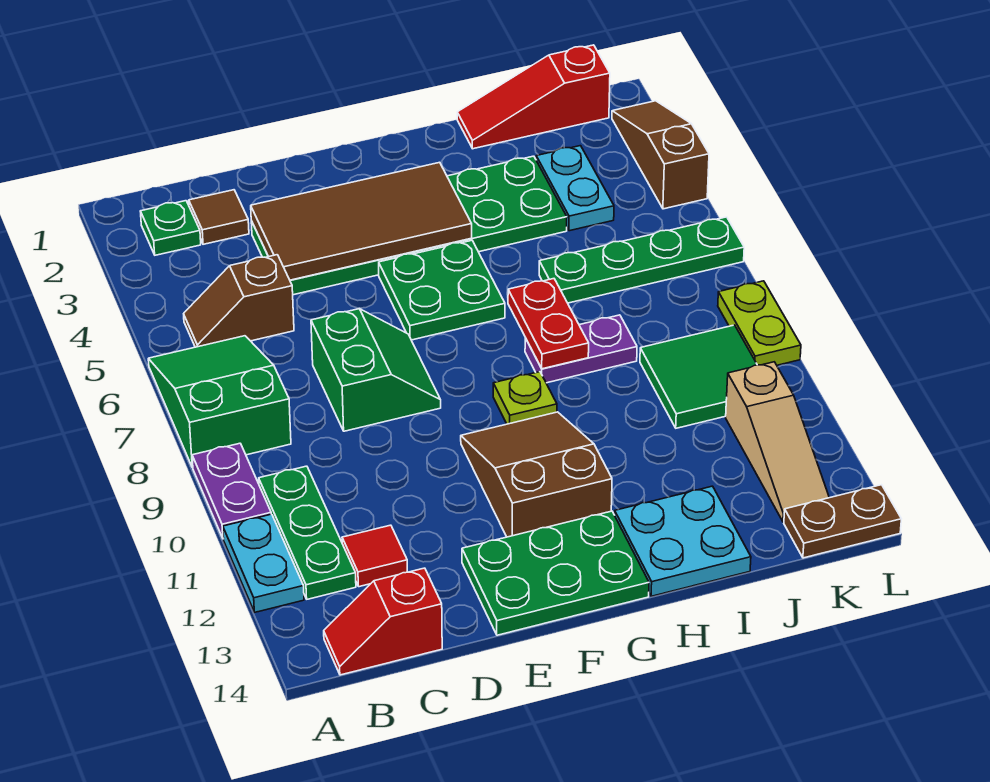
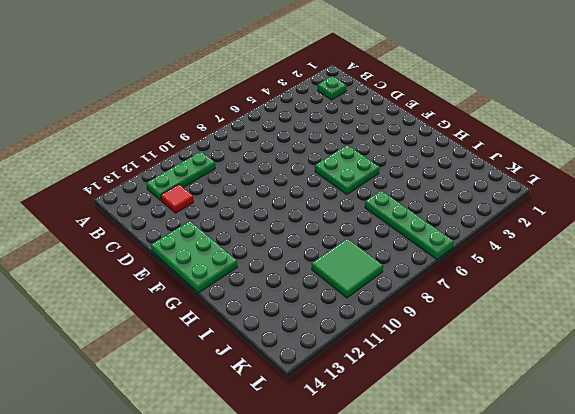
none -> green 2x3 slope [148,336,291,468]
none -> purple 1x2 plate [192,443,271,539]
none -> cyan 1x2 plate [223,514,304,612]

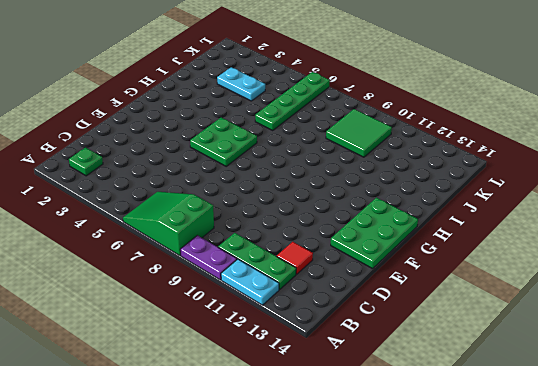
none -> brown 1x2 slope [184,255,294,347]
none -> red 1x2 slope [324,568,442,675]
none -> brown 1x1 tile [189,190,249,244]

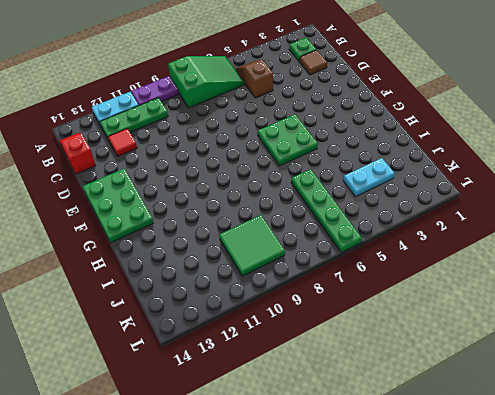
none -> green 2x6 plate [251,156,567,295]
none -> green 2x2 slope [311,309,441,431]
none -> brown 2x3 slope [461,412,612,537]

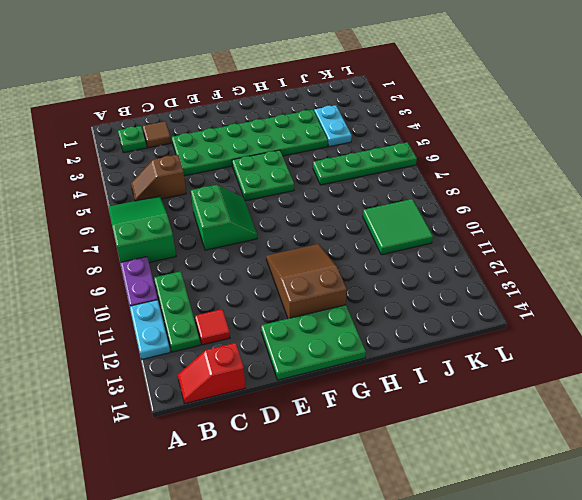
none -> lime 1x1 plate [493,372,557,424]
none -> purple 1x2 plate [525,315,637,383]
none -> cyan 2x2 plate [615,486,751,596]

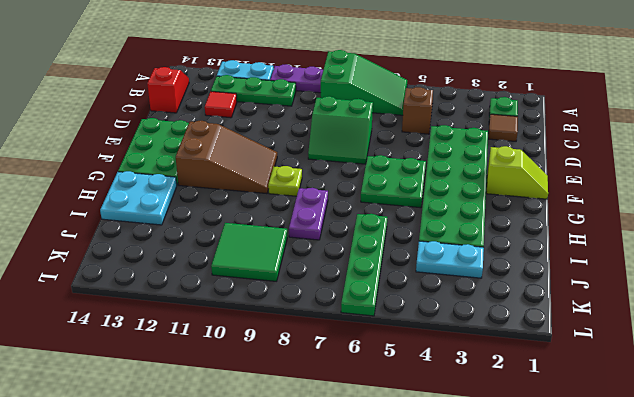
lime 1x2 slope [486,146,548,199] -> none
none -> red 1x3 slope [457,45,610,149]
none -> tan 1x3 slope [726,362,829,522]
none -> brown 1x2 plate [784,485,901,558]

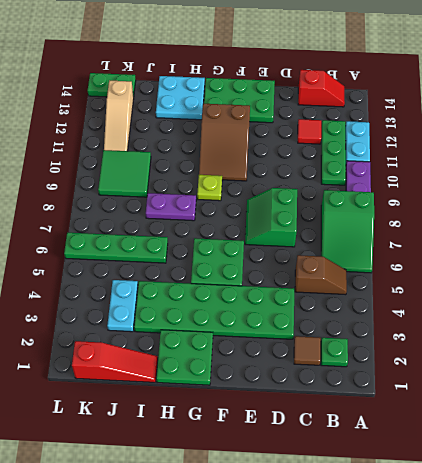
green 2x2 plate [156,330,213,385] -> none
tan 1x3 slope [104,80,134,151] -> tan 1x3 slope turned to [726,362,829,522]
green 1x2 plate [88,73,136,98] -> brown 1x2 plate [784,485,901,558]
none -> brown 1x3 slope [612,101,709,209]
none -> lime 1x2 plate [718,281,801,365]
none -> brown 2x4 tile [251,162,472,280]

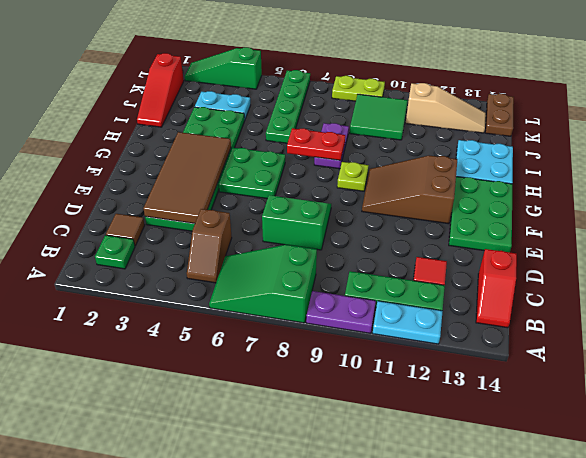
green 1x3 slope [185,47,262,89] -> brown 1x3 slope [612,101,709,209]

